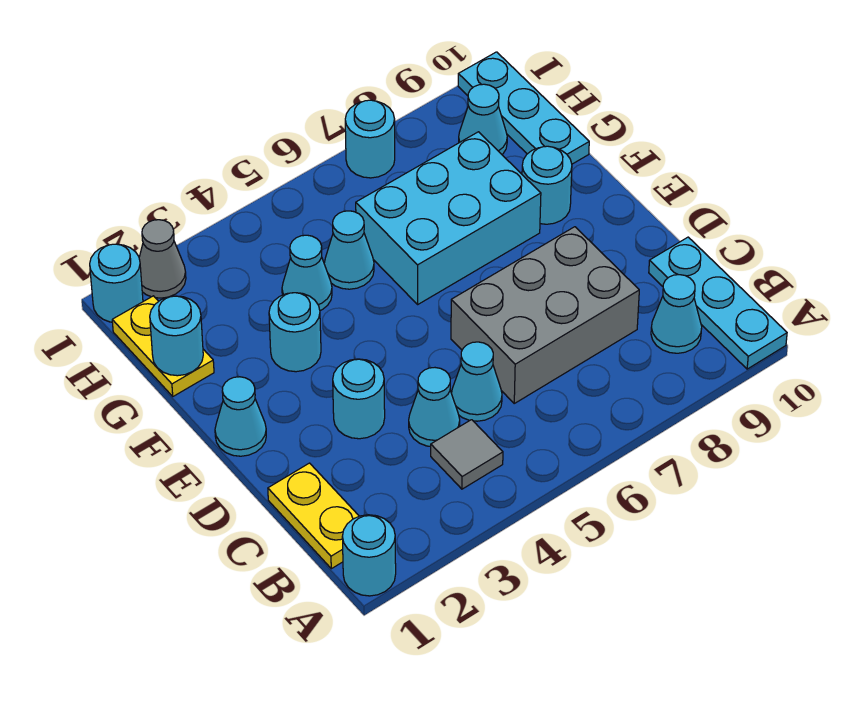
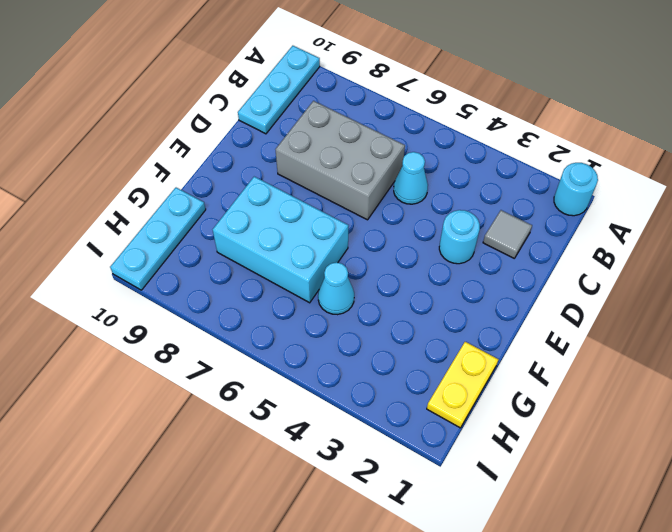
grey 1x1 tile [483,210,532,258] -> grey 1x1 tile moved to [431,420,503,489]
none -> yellow 1x2 plate [268,463,359,569]
none -> cyan 1x1 cone [651,275,702,353]
none -> cyan 1x1 cone [409,368,460,446]

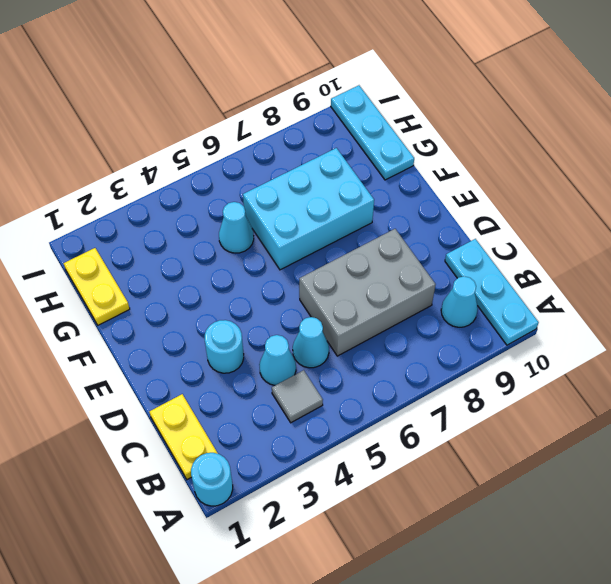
none -> cyan 1x1 cone [215,377,266,456]
none -> cyan 1x1 round brick [269,293,321,372]
none -> cyan 1x1 round brick [522,146,572,224]

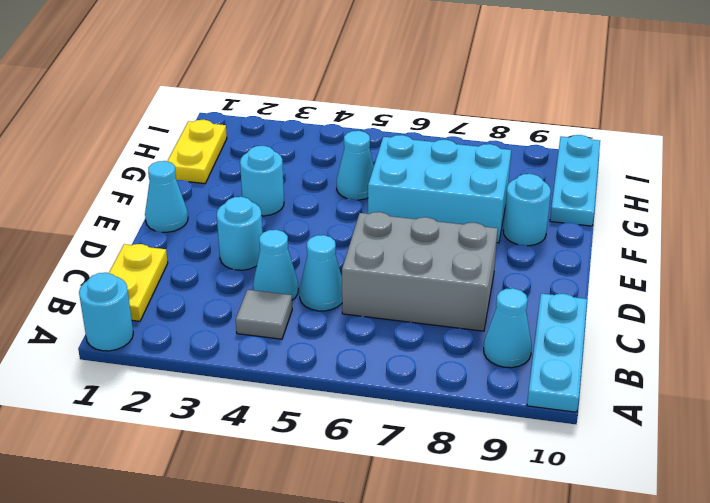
none -> cyan 1x1 cone [282,235,332,311]
none -> cyan 1x1 cone [459,84,507,154]
none -> cyan 1x1 round brick [90,244,143,322]

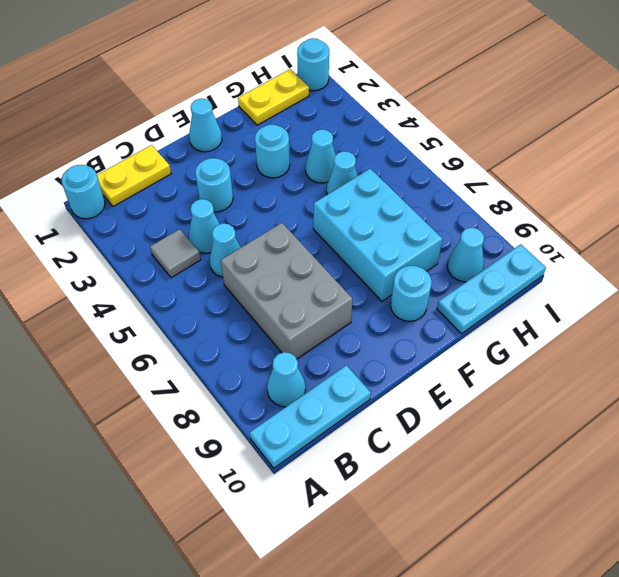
none -> grey 1x1 cone [139,220,186,298]
none -> cyan 1x1 round brick [345,100,395,178]
none -> cyan 1x1 round brick [150,296,203,376]

